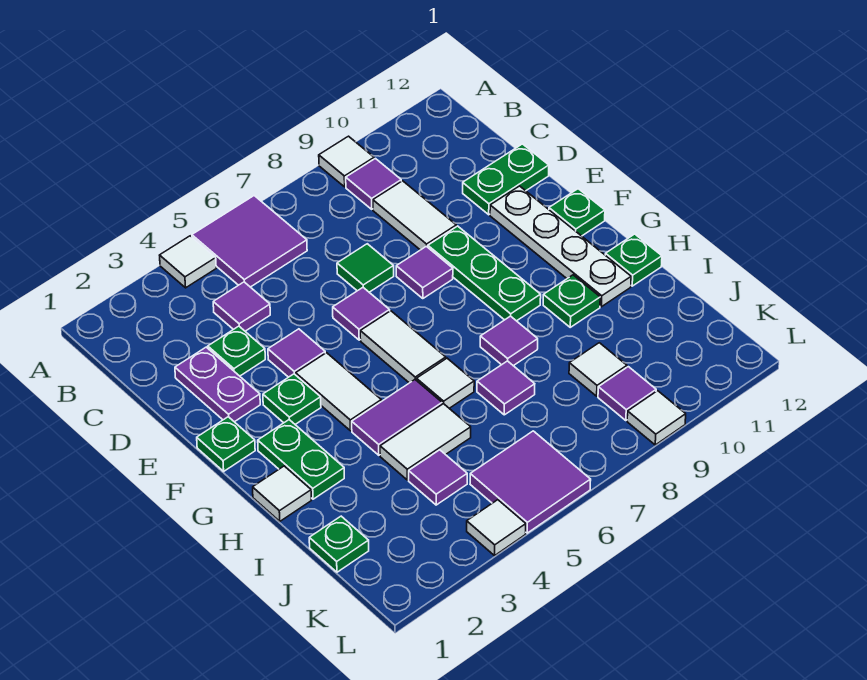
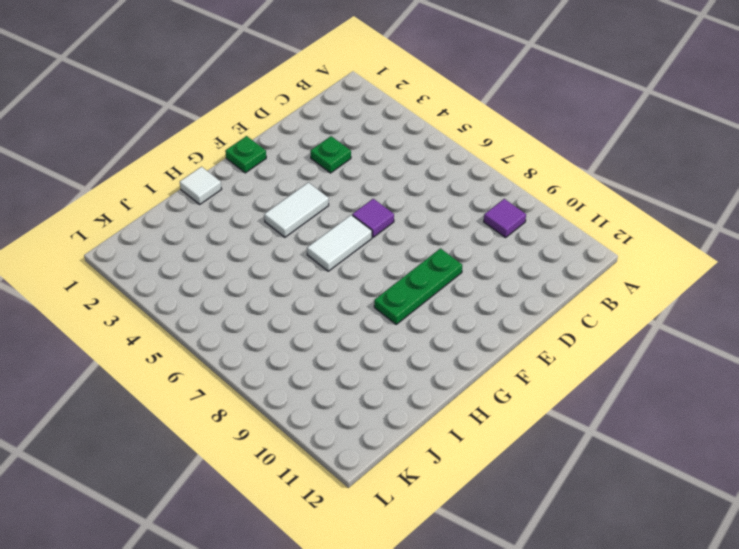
none -> white 1x1 tile [160,236,216,288]
none -> purple 2x2 tile [192,196,307,287]
none -> white 1x1 tile [319,136,374,187]
none -> purple 1x1 tile [213,282,270,331]

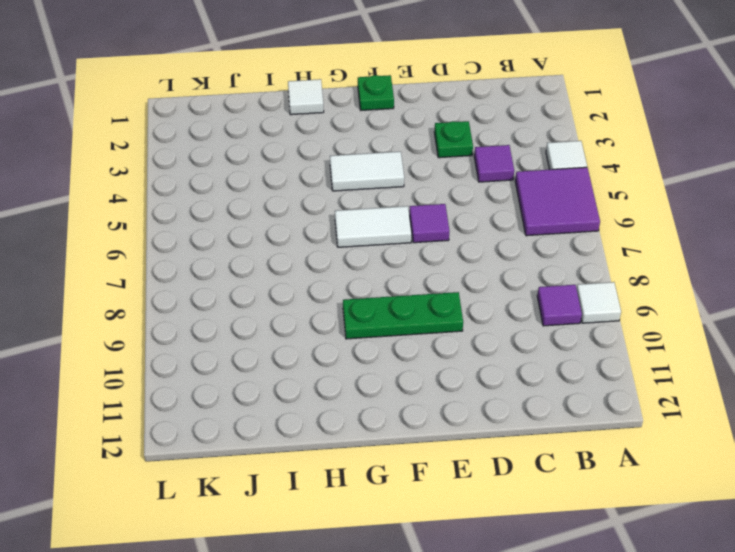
none -> white 1x2 tile [373,181,456,250]
none -> purple 1x2 plate [175,347,260,422]
none -> green 1x1 tile [337,244,394,292]
none -> green 1x2 plate [463,144,549,215]

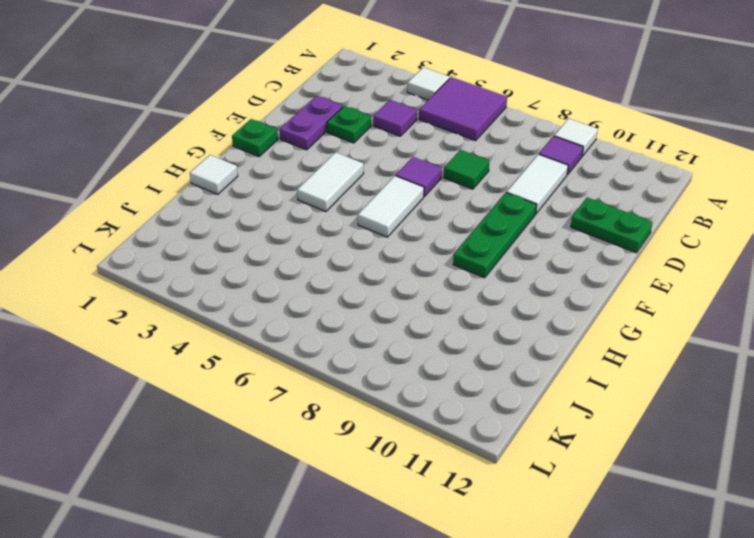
none -> purple 1x1 tile [268,329,325,377]
none -> purple 1x1 tile [396,246,453,299]
none -> white 1x4 plate [490,186,631,307]
none -> green 1x1 plate [263,374,321,424]

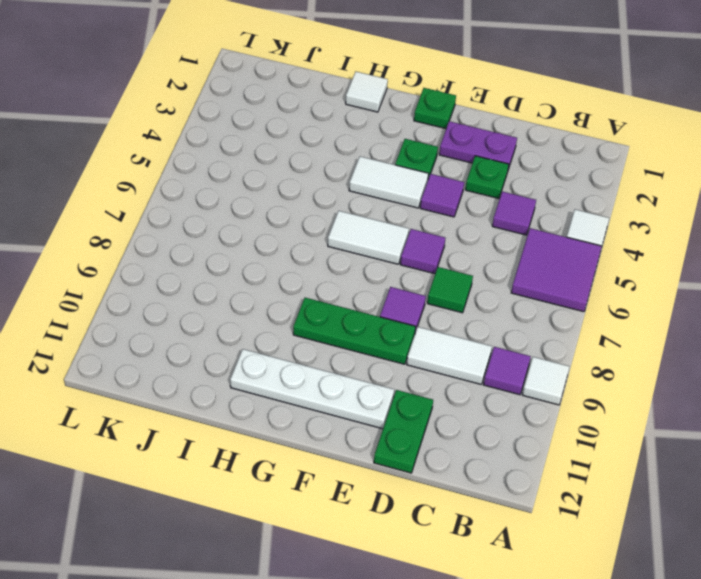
none -> green 1x1 plate [549,189,605,236]
none -> green 1x2 plate [258,420,344,499]
none -> purple 1x2 tile [352,380,442,455]
none -> white 1x1 tile [417,358,474,408]

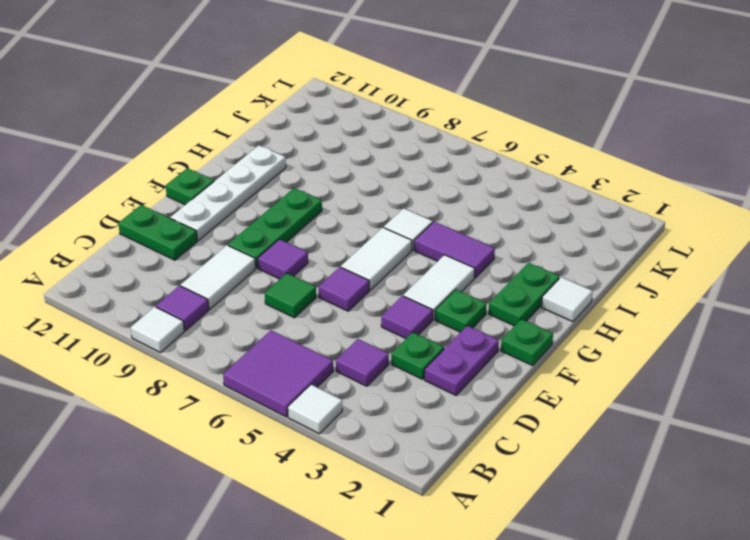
none -> purple 1x1 tile [480,316,538,366]
none -> green 1x1 plate [543,275,600,327]
none -> green 1x1 plate [605,234,662,286]
none -> white 1x2 tile [380,404,471,480]

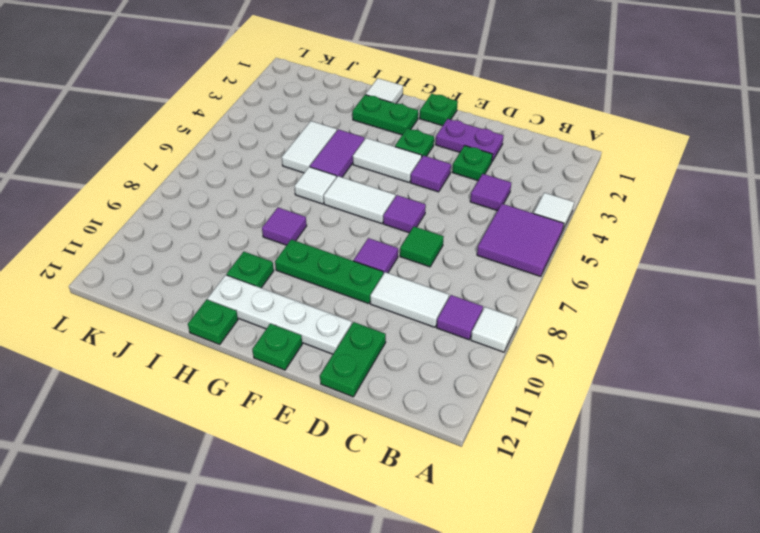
none -> purple 1x1 tile [477,361,535,415]
none -> green 1x1 plate [309,516,369,572]
none -> purple 1x1 tile [409,450,467,505]
none -> white 1x1 tile [569,343,627,396]

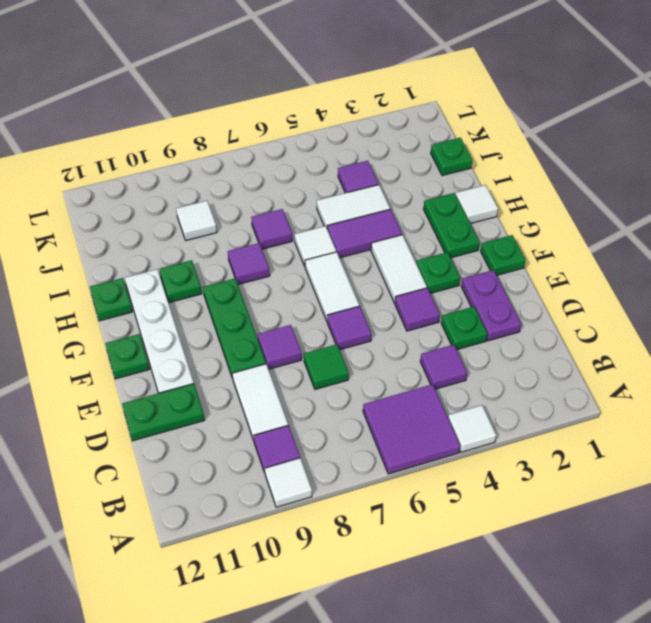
none -> purple 2x2 tile [470,431,591,533]
none -> purple 1x1 tile [598,367,656,421]
none -> white 1x1 tile [467,500,526,556]
none -> white 1x1 tile [627,391,686,445]

